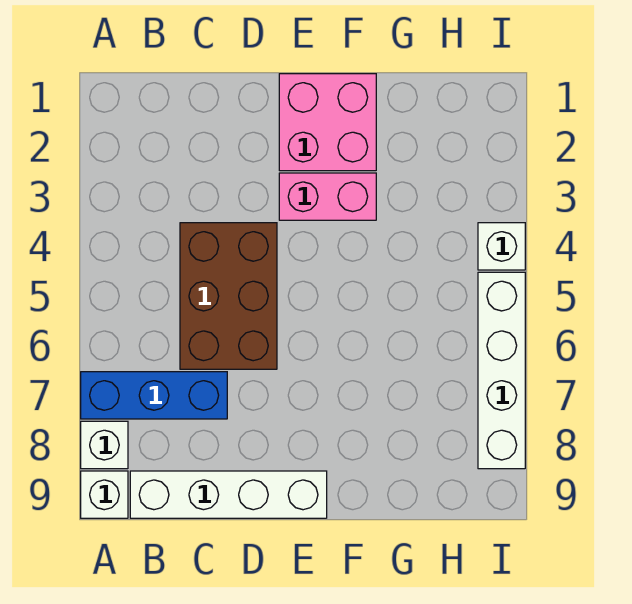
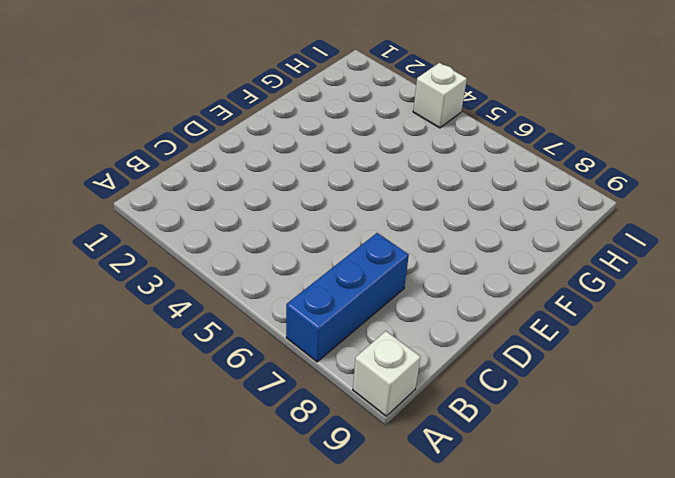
none -> white 1x1 brick [81,421,128,469]
none -> white 1x4 brick [130,471,327,518]

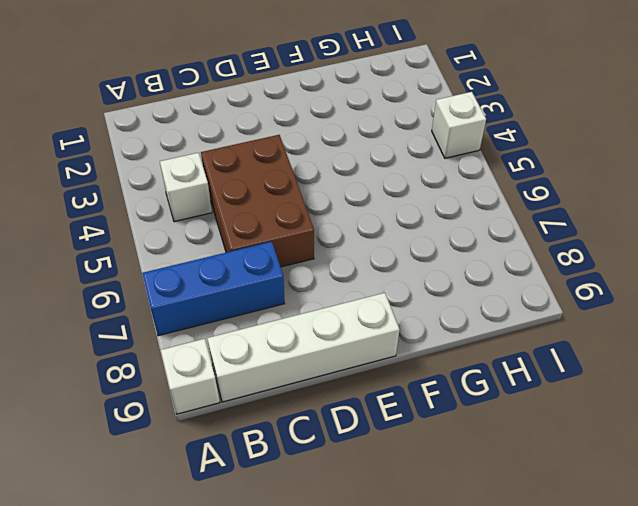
white 1x1 brick [160,153,212,222] -> white 1x1 brick moved to [81,421,128,469]
none -> pink 2x2 brick [279,74,376,171]
none -> pink 1x2 brick [279,173,376,220]

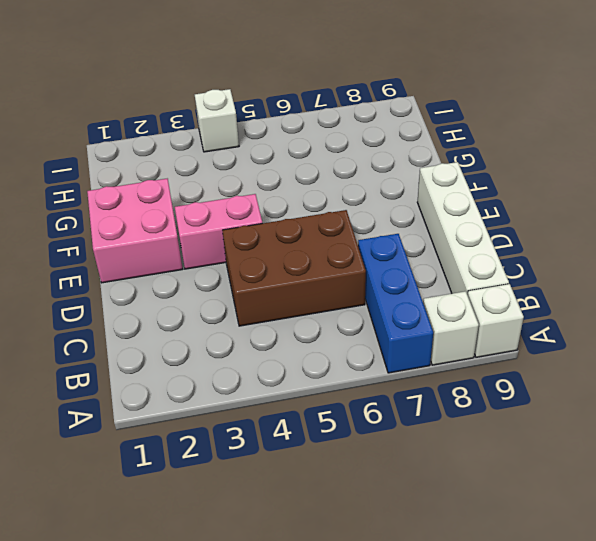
pink 1x2 brick [175,194,262,269] -> pink 1x2 brick turned to [279,173,376,220]
none -> white 1x4 brick [478,272,525,469]

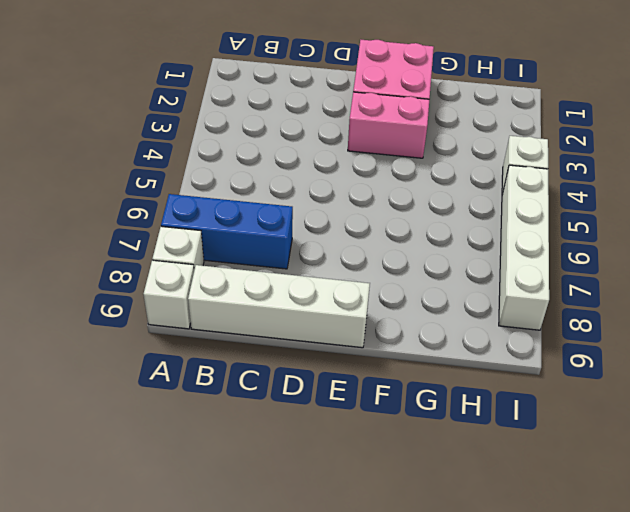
none -> brown 2x3 brick [180,223,277,369]

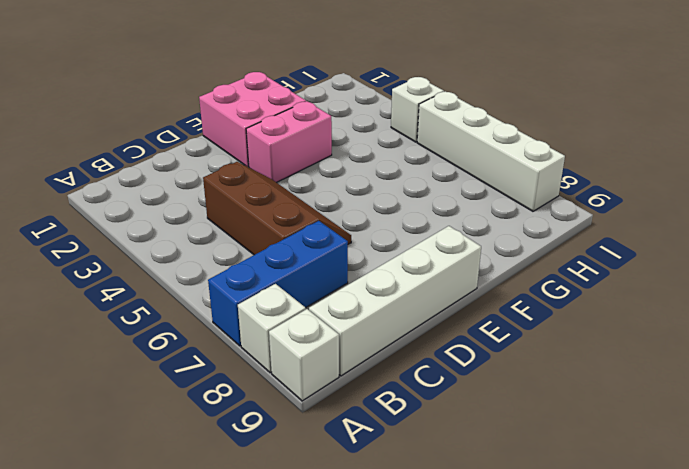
brown 2x3 slope [203,162,351,255] -> brown 2x3 brick [180,223,277,369]

